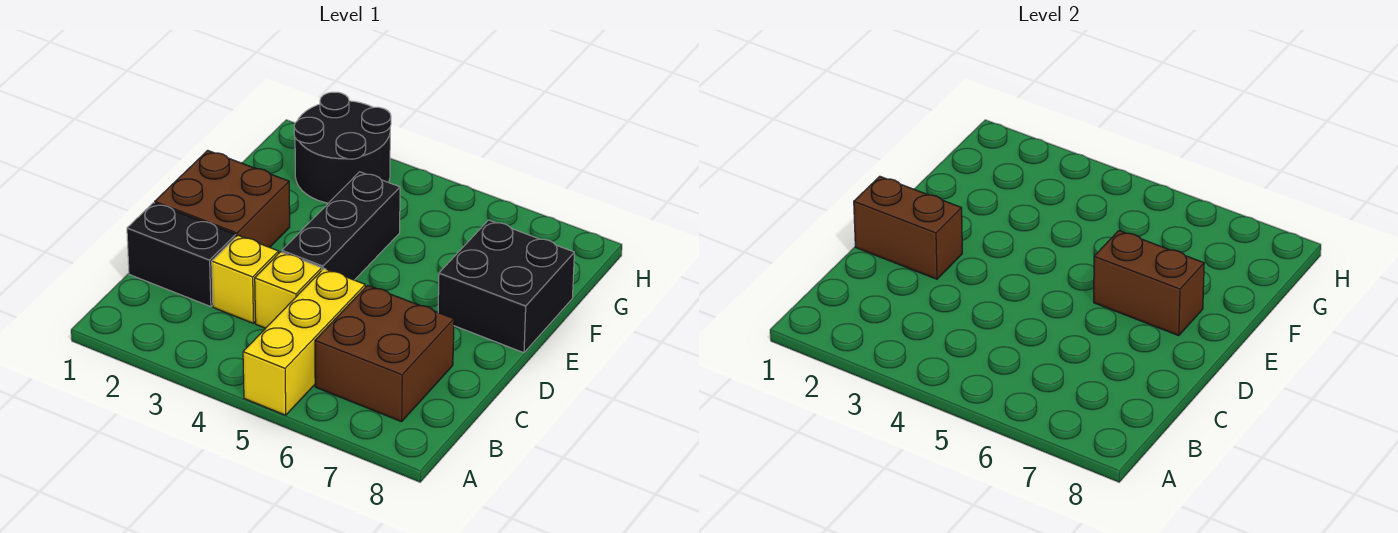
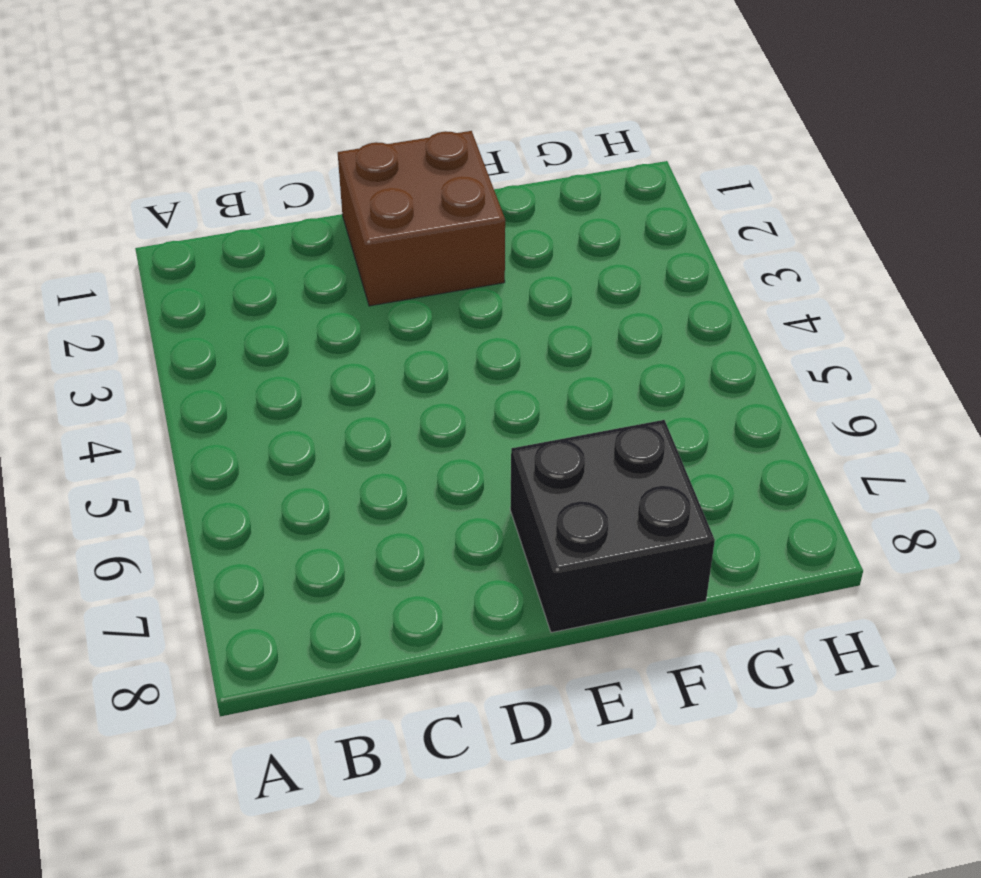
none -> yellow 1x3 brick [243,269,365,415]
none -> brown 2x2 brick [315,285,454,422]

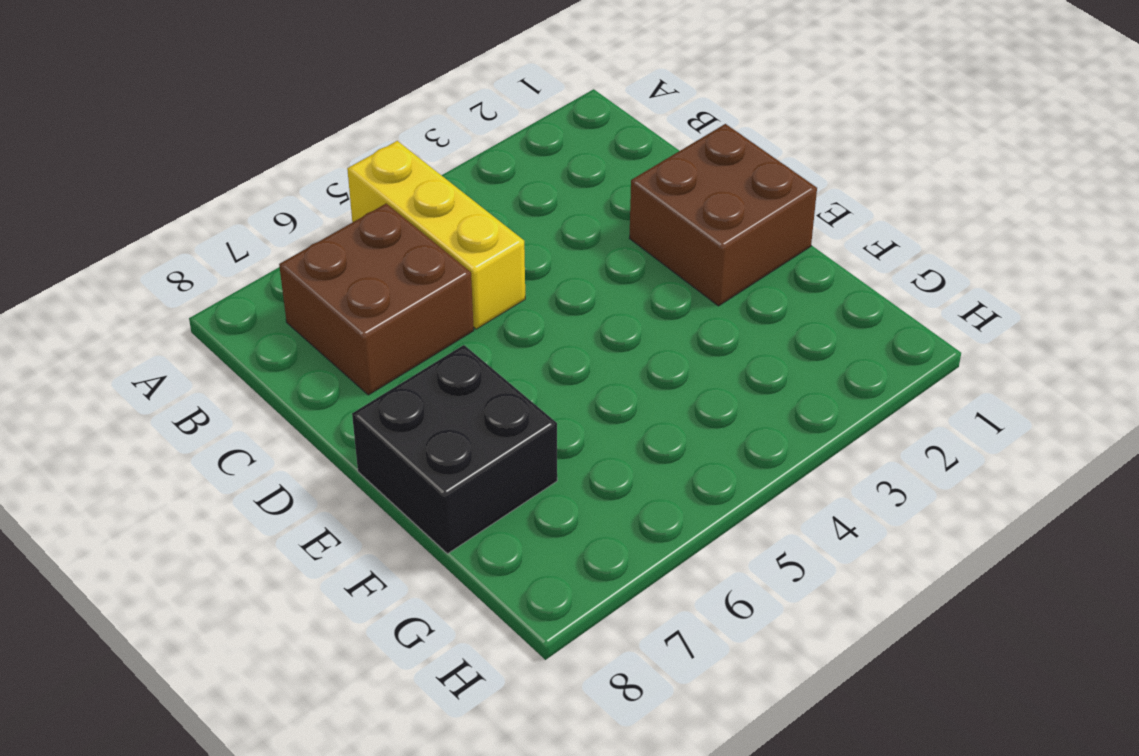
none -> black 1x2 brick [127,203,236,307]
none -> yellow 1x1 brick [212,235,279,323]

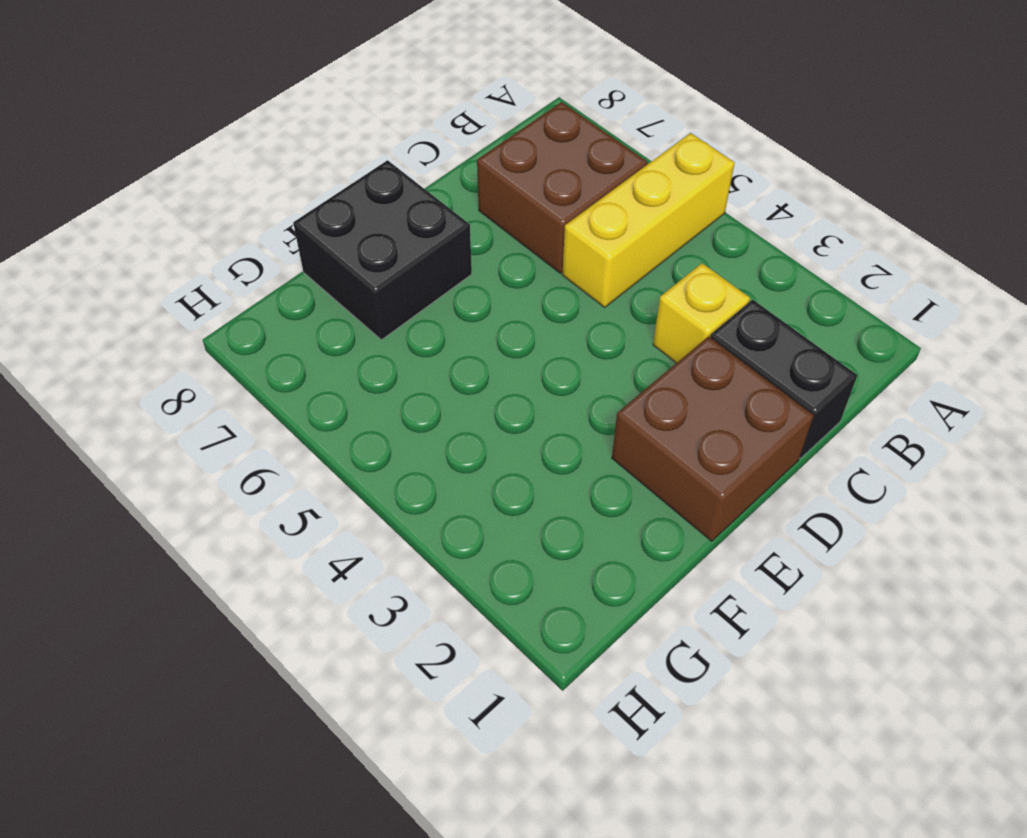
none -> yellow 1x1 brick [255,252,322,328]
none -> black 1x3 brick [282,172,400,280]

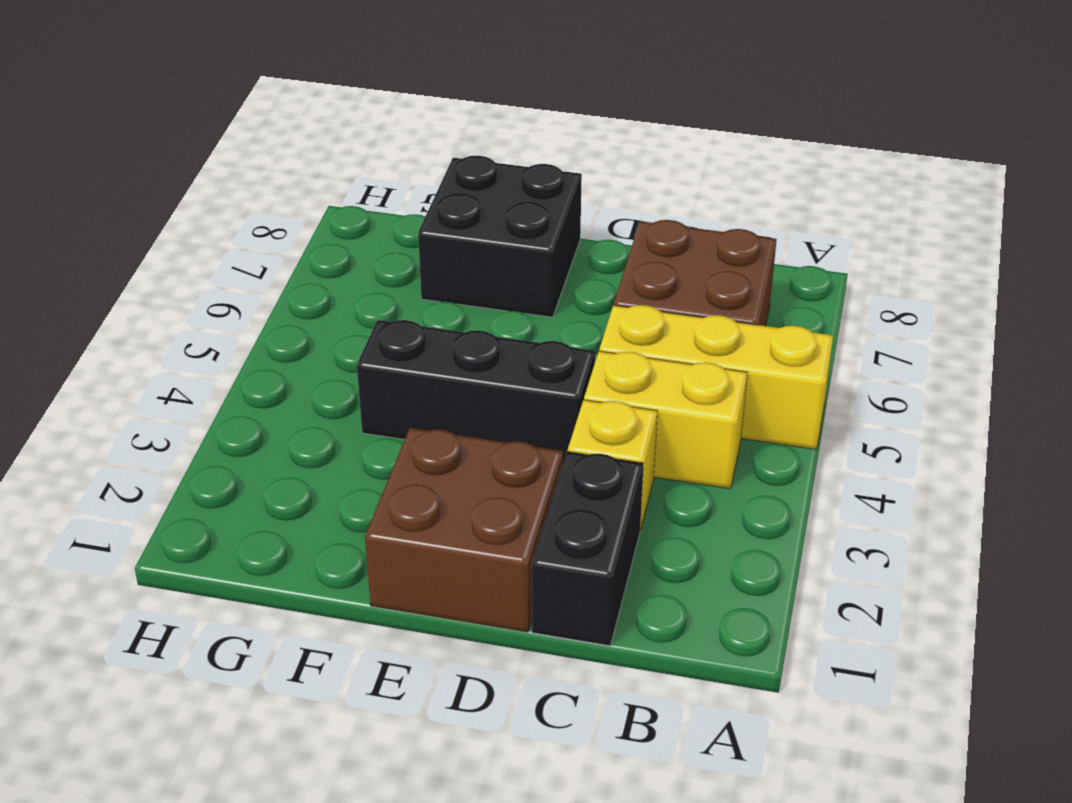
yellow 1x2 brick [584,351,747,489] -> yellow 1x1 brick [255,252,322,328]
none -> black 2x2 round brick [294,92,391,203]
none -> brown 1x2 brick [854,176,962,279]

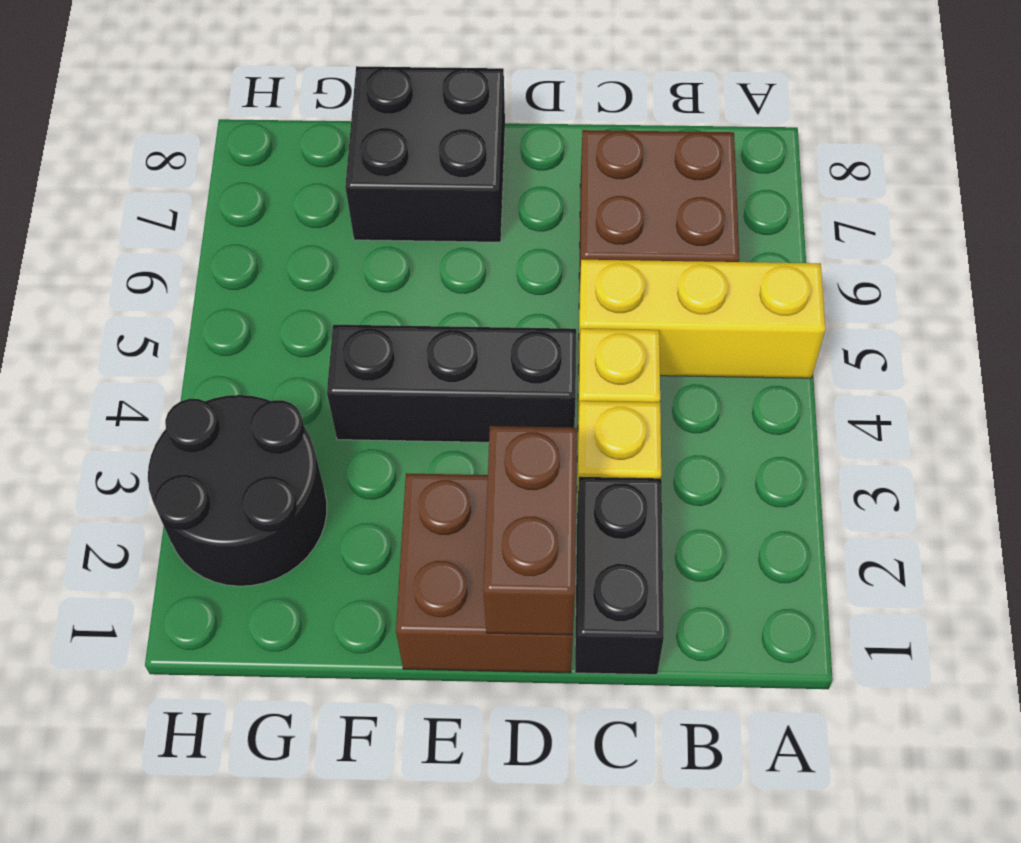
none -> brown 1x2 brick [1094,231,1204,336]

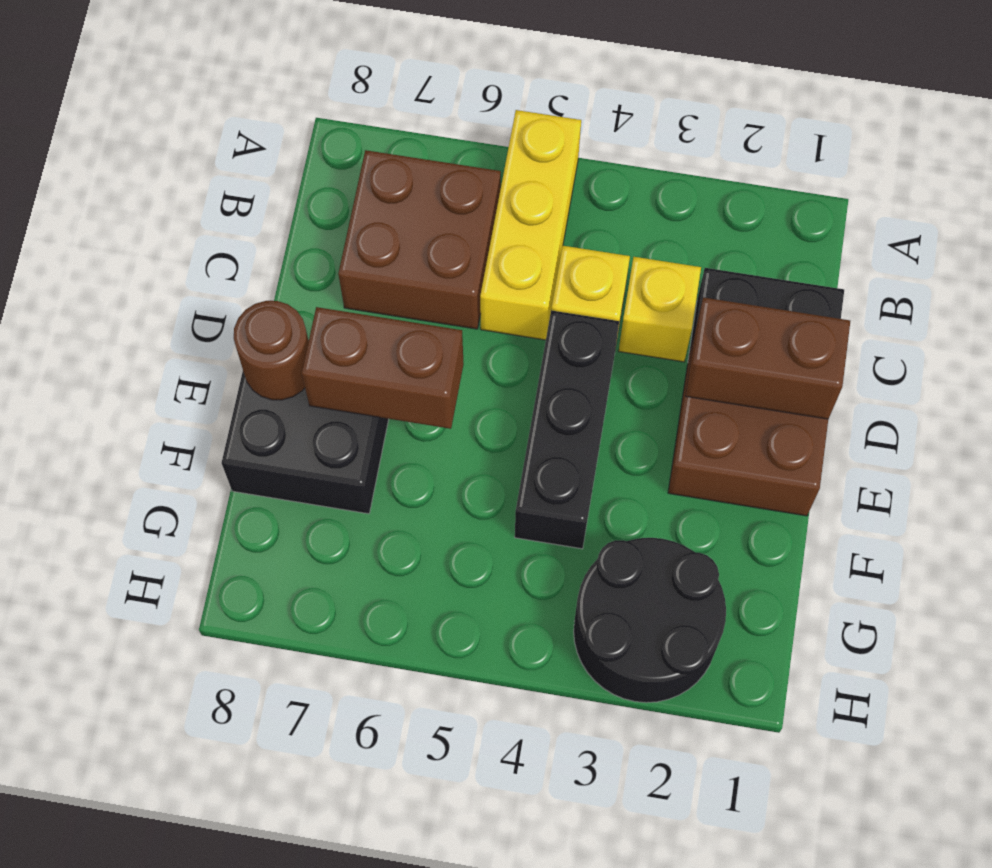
brown 1x1 round brick [234,301,309,400] -> none

